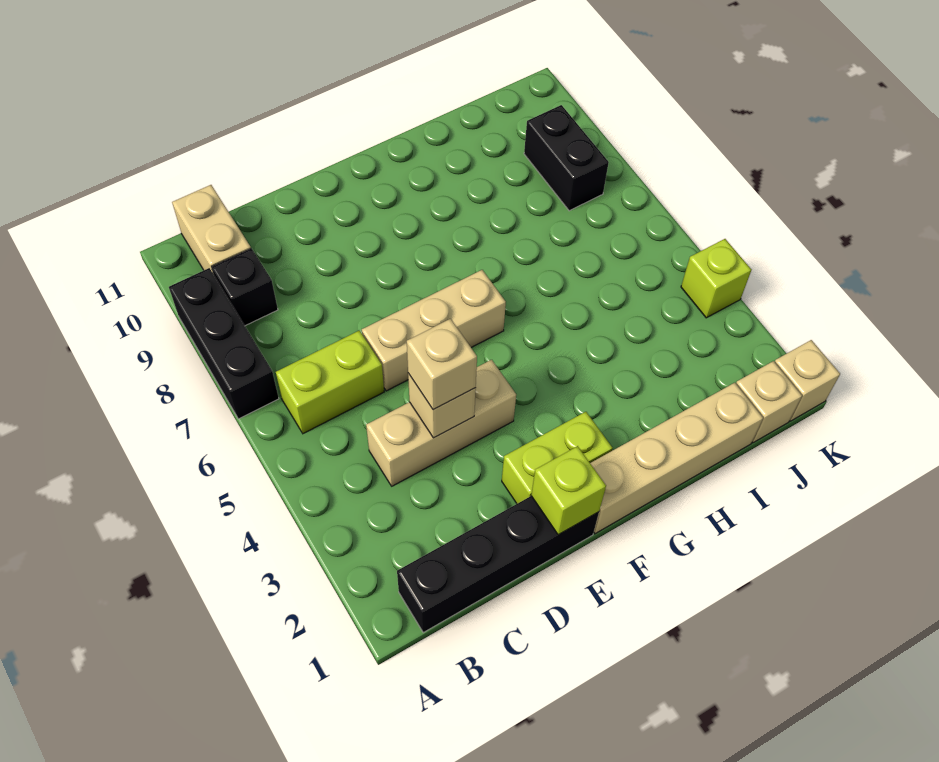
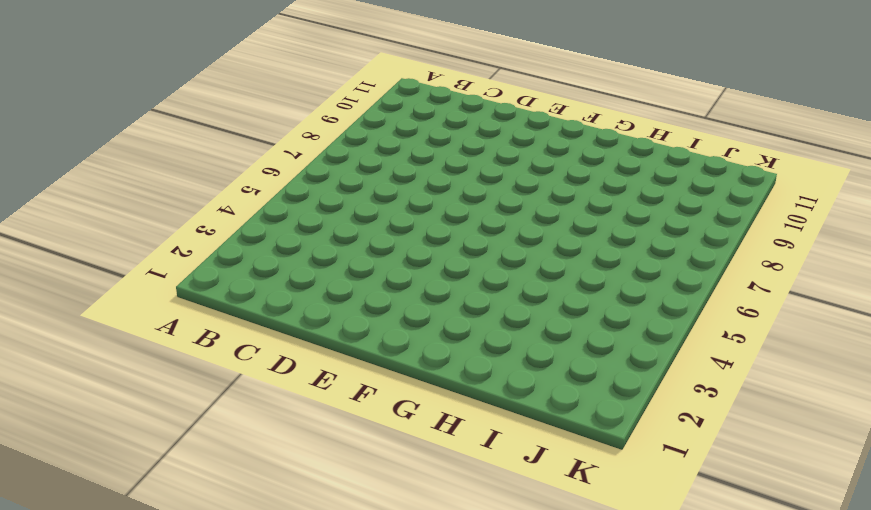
none -> black 1x3 brick [169,268,279,419]
none -> black 1x4 brick [397,496,599,632]
none -> lime 1x2 brick [276,330,384,434]

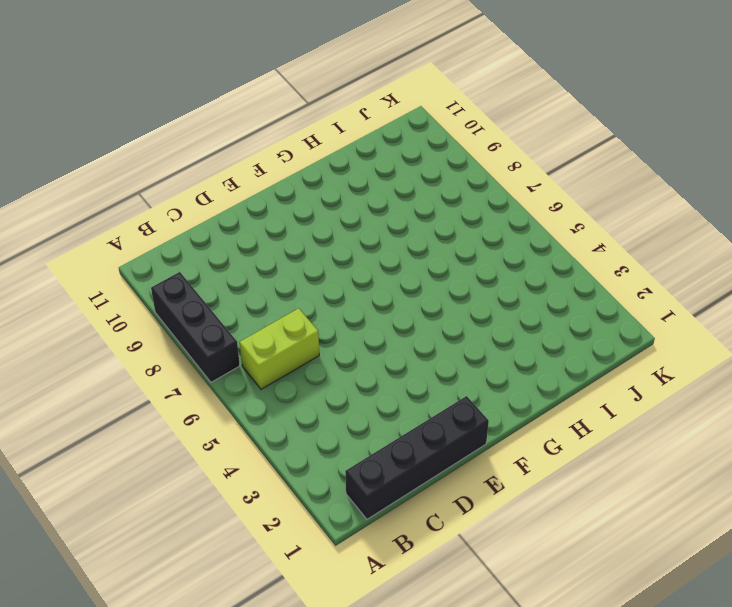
none -> black 1x1 brick [212,249,278,326]
none -> tan 1x2 brick [172,185,251,273]
none -> tan 1x3 brick [366,360,516,486]

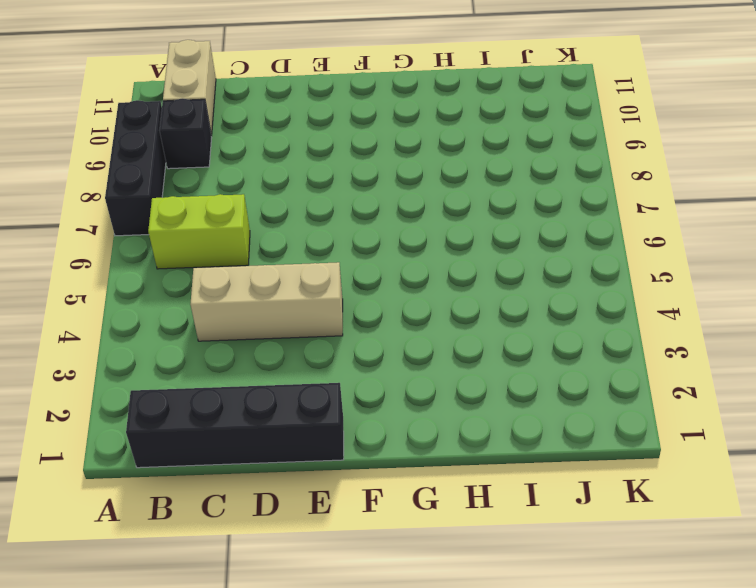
none -> tan 1x3 brick [362,270,506,391]
none -> lime 1x2 brick [502,412,613,504]
none -> tan 1x4 brick [590,383,763,534]

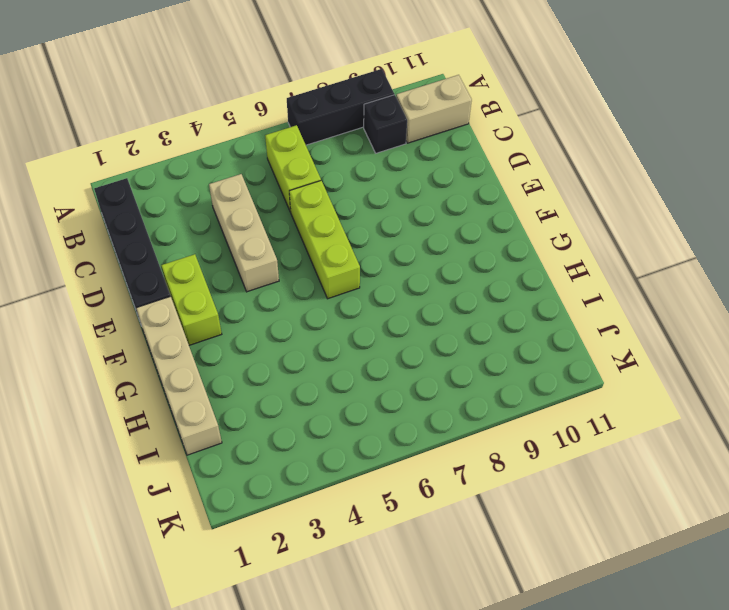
lime 1x3 brick [289,181,360,299] -> tan 1x3 brick [362,270,506,391]
none -> tan 1x1 brick [736,361,802,443]
none -> black 1x2 brick [524,105,609,211]
none -> tan 1x1 brick [775,340,840,421]

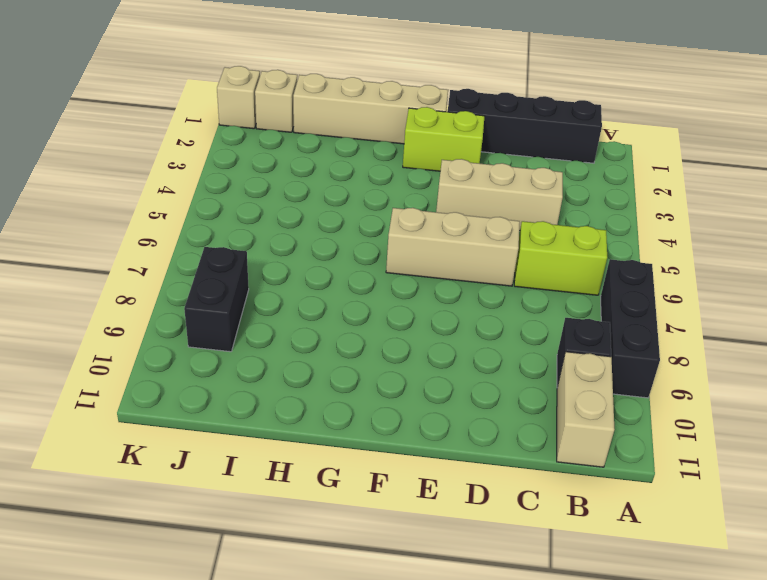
none -> lime 1x1 brick [681,239,752,318]
none -> tan 1x1 brick [408,373,476,438]
none -> lime 1x1 brick [531,446,606,535]

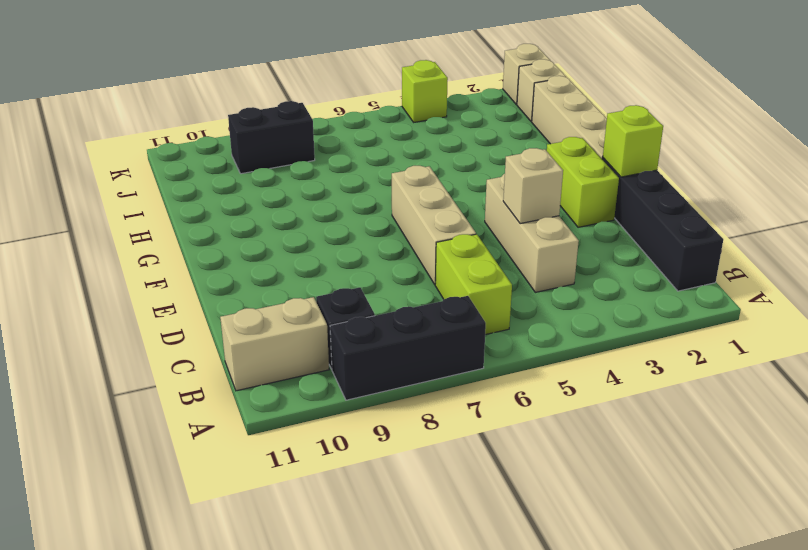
none -> tan 1x1 brick [407,319,477,410]

